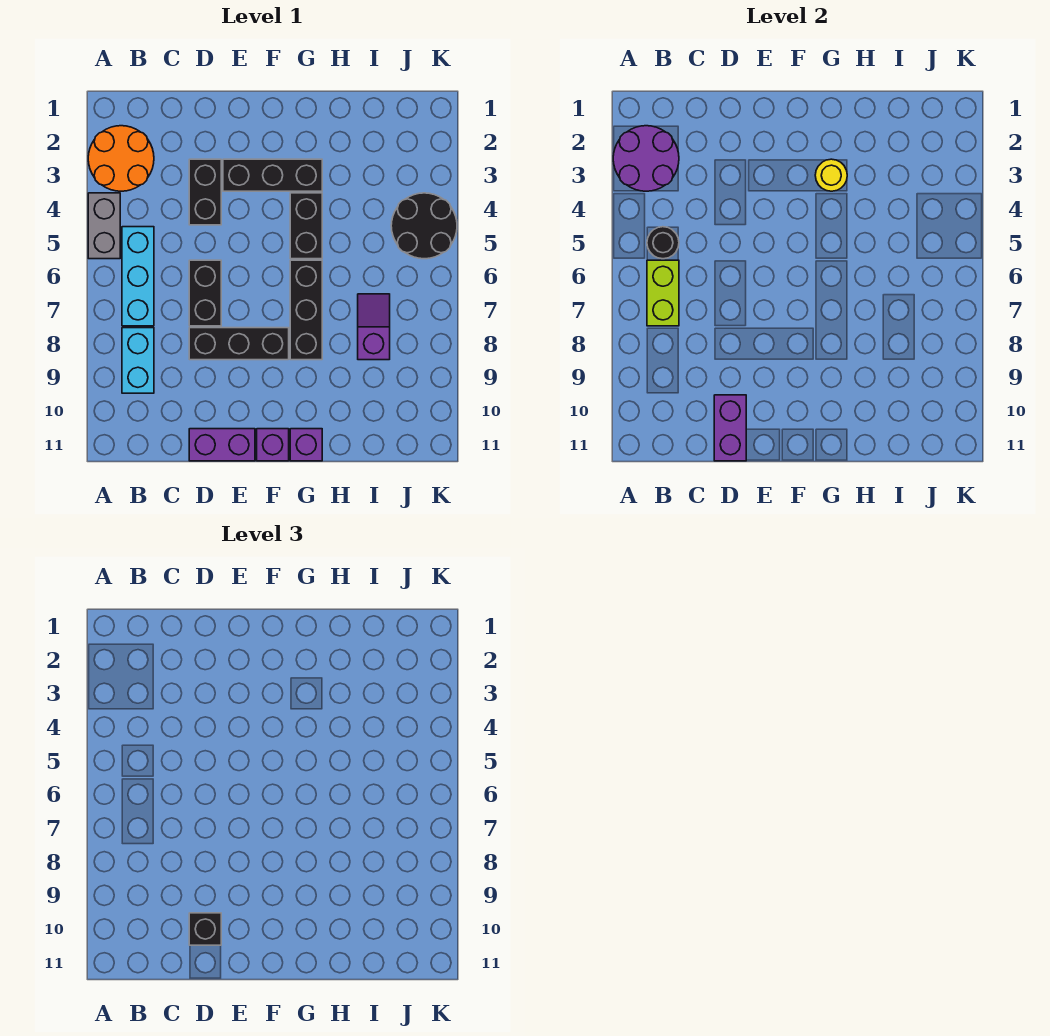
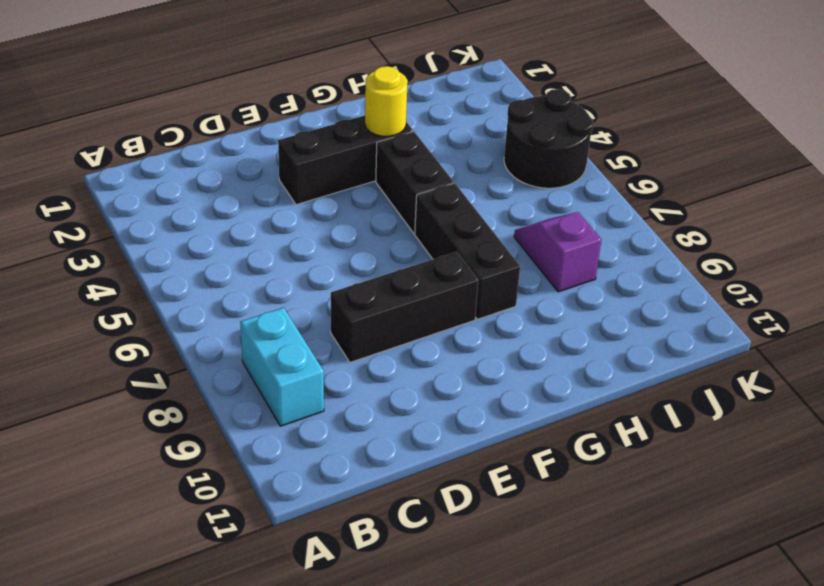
none -> orange 2x2 round brick [88,126,154,191]
none -> grey 1x2 brick [88,193,120,259]
none -> cyan 1x3 brick [122,227,154,326]

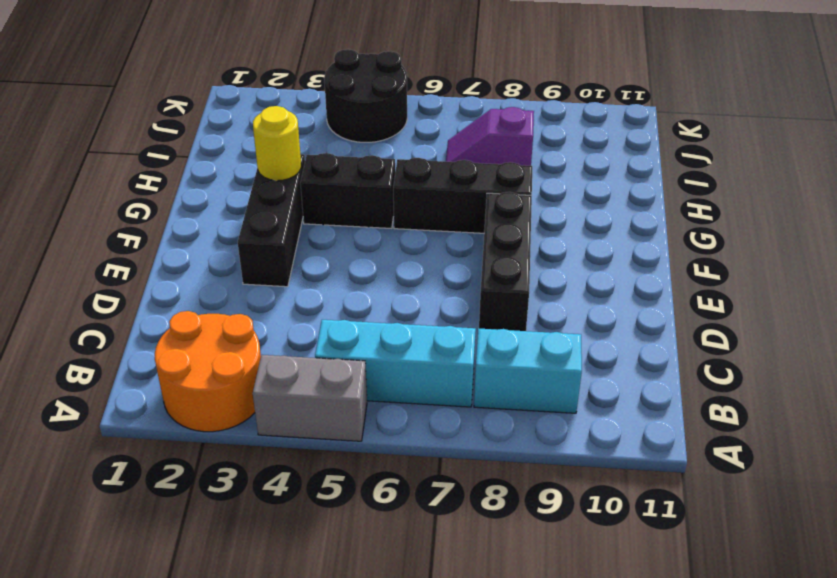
none -> black 1x2 brick [189,159,221,225]
none -> black 1x2 brick [189,260,221,326]
none -> purple 1x2 brick [189,429,255,461]

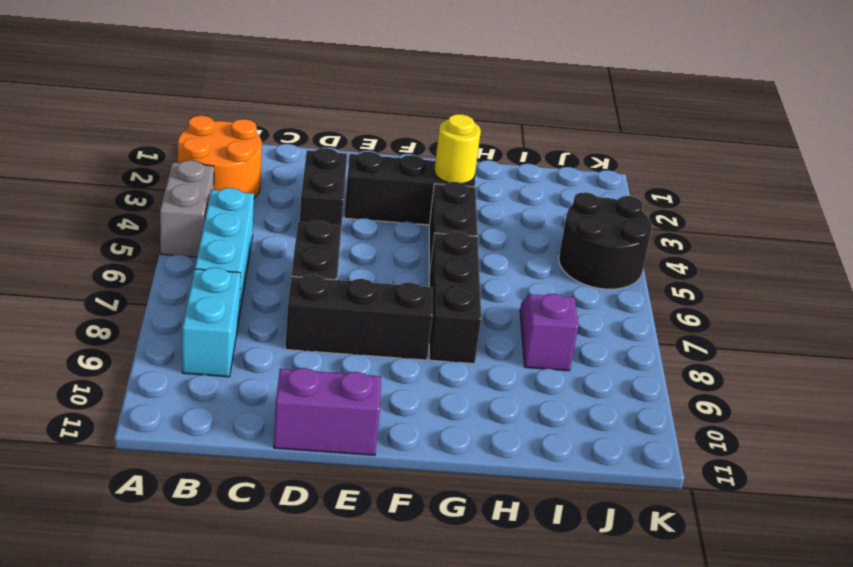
none -> purple 1x1 brick [257,429,289,461]
none -> purple 1x1 brick [290,429,322,461]
none -> purple 2x2 round brick [613,126,679,191]

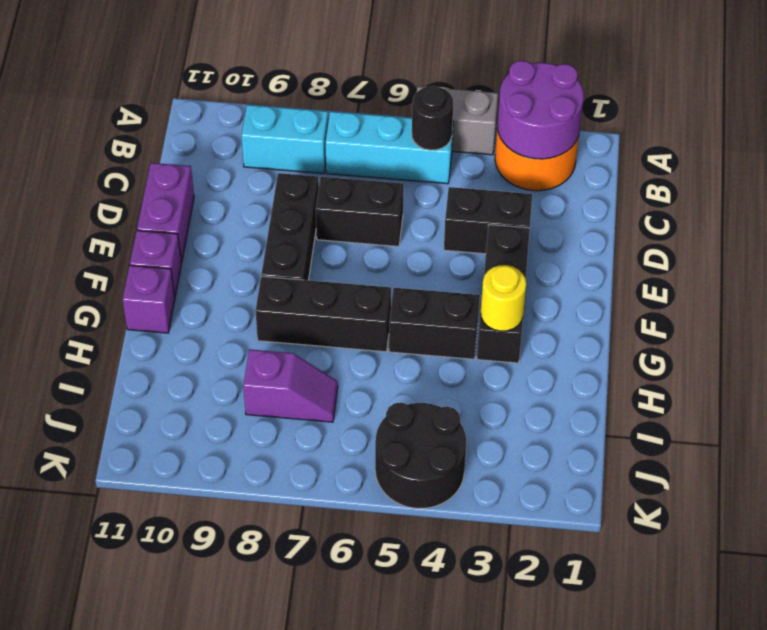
none -> lime 1x2 brick [647,260,679,326]
none -> purple 1x2 brick [714,395,746,461]
none -> black 1x1 brick [189,913,221,945]

